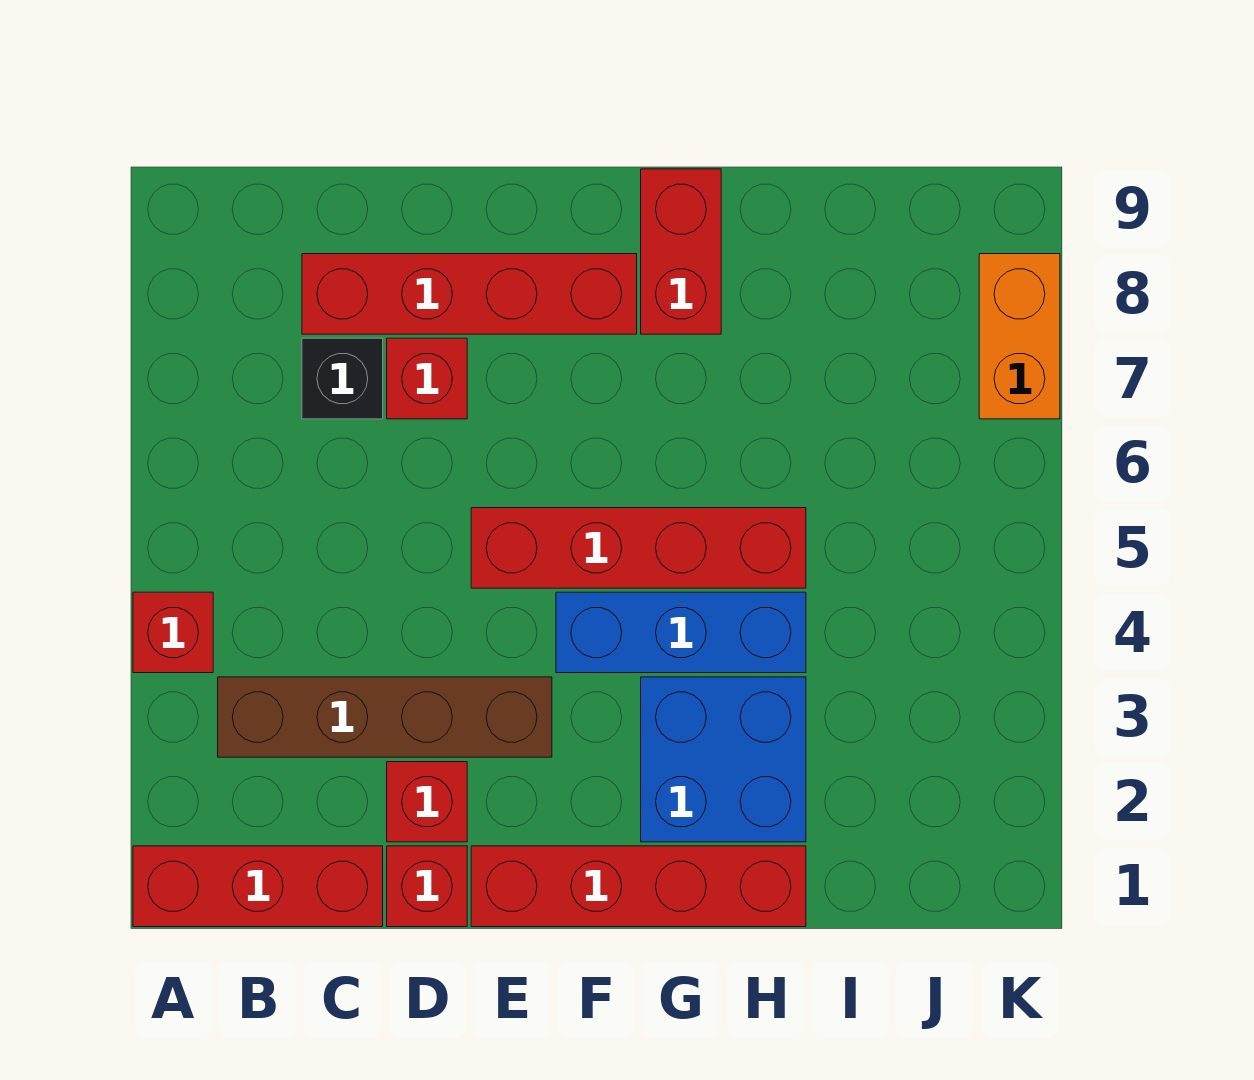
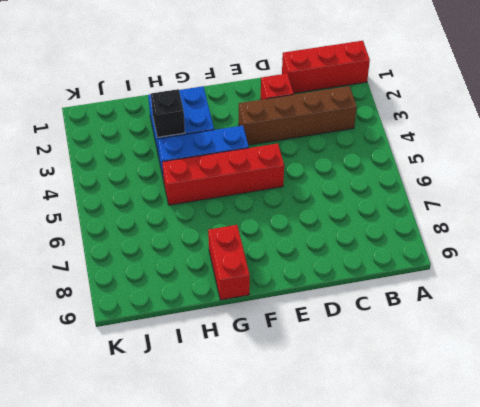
black 1x1 brick [151,89,185,137] -> black 1x1 brick moved to [302,338,383,419]
none -> red 1x1 brick [133,592,213,673]
none -> red 1x4 brick [302,254,637,334]
none -> red 1x1 brick [387,846,467,927]

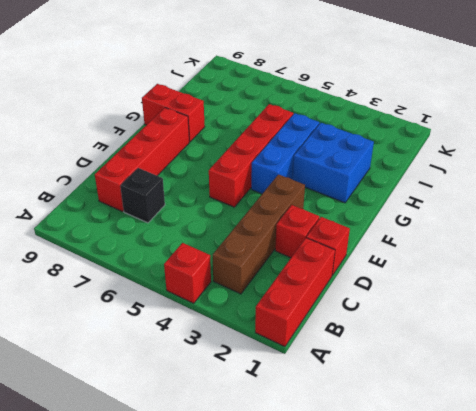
none -> red 1x1 brick [387,338,467,419]
none -> red 1x4 brick [471,846,806,927]
none -> orange 1x2 brick [979,254,1060,419]

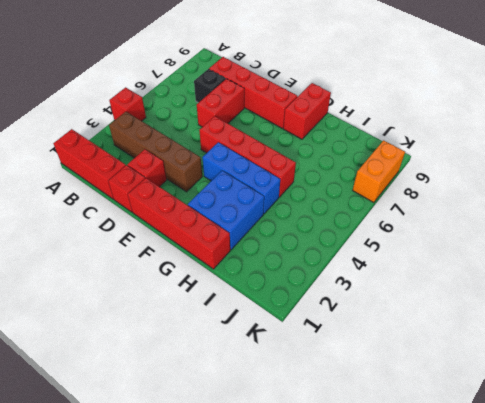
red 1x2 brick [197,79,244,127] -> red 1x1 brick [387,338,467,419]

